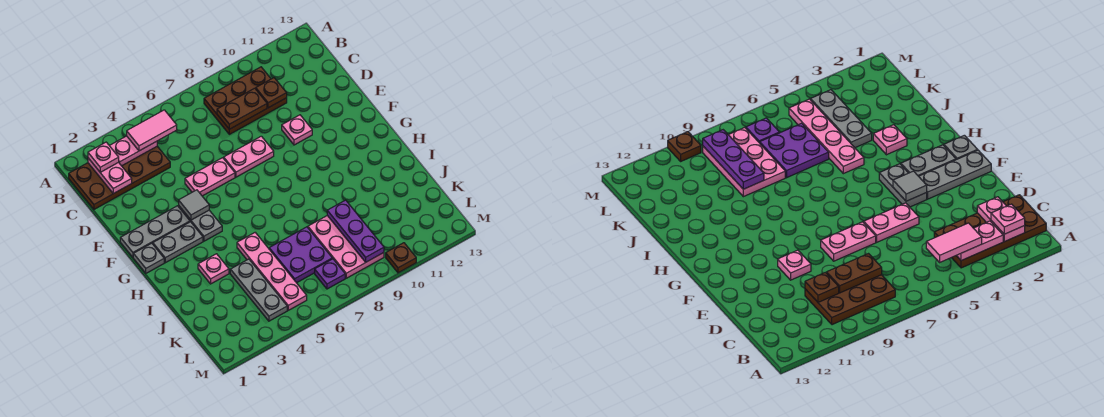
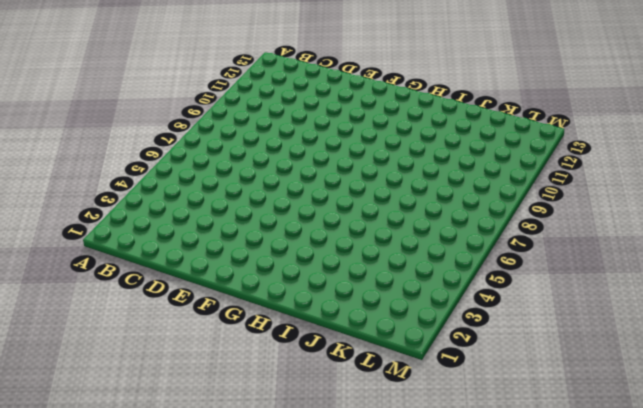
none -> brown 2x4 plate [69,146,170,209]
none -> brown 2x3 plate [204,67,287,134]
none -> pink 1x2 plate [185,158,235,196]

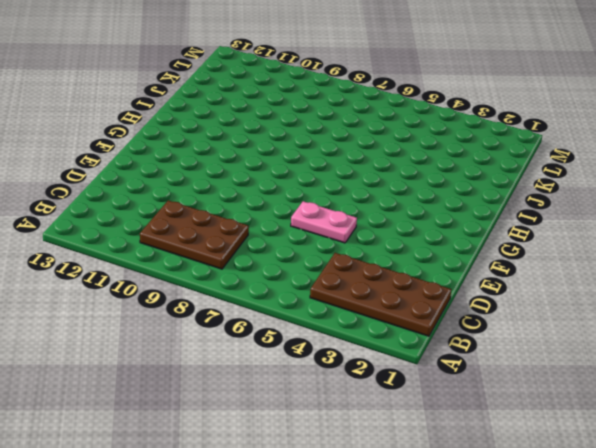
none -> pink 1x2 plate [224,136,274,177]
none -> pink 1x1 plate [282,115,312,145]
none -> grey 1x3 plate [120,206,190,257]

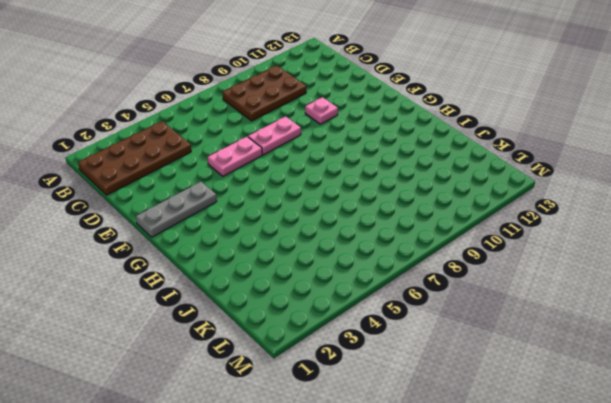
none -> grey 1x2 plate [179,206,222,241]
none -> grey 1x1 plate [133,243,164,273]
none -> grey 1x2 plate [153,222,203,263]

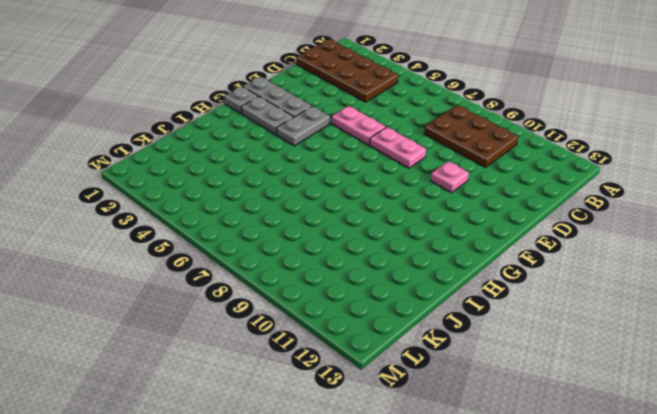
none -> pink 1x1 plate [198,254,229,284]
none -> pink 1x4 plate [237,233,307,310]
none -> grey 1x3 plate [230,259,287,321]

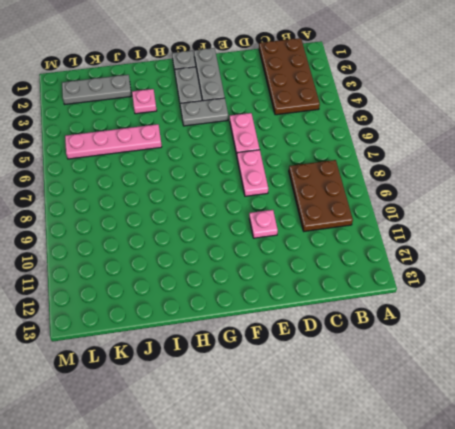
grey 1x3 plate [62,75,131,104] -> grey 1x3 plate moved to [230,259,287,321]
none -> purple 2x2 plate [269,227,332,283]
none -> pink 2x3 plate [308,216,384,278]
none -> purple 1x1 plate [315,259,345,289]

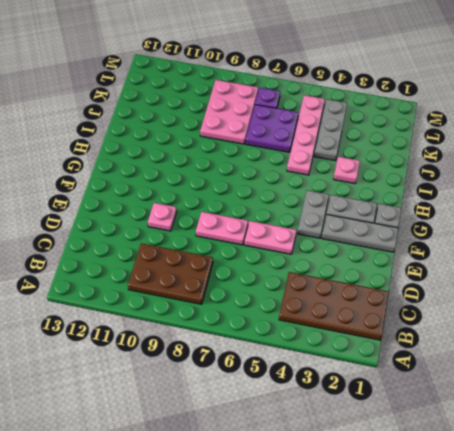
none -> brown 1x1 plate [386,243,416,273]
none -> pink 1x2 plate [88,158,132,194]
none -> pink 1x2 plate [109,136,157,166]

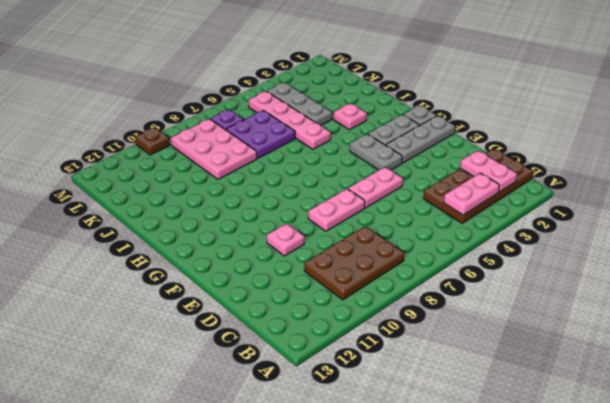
none -> brown 1x2 plate [217,88,267,129]
none -> brown 1x1 plate [256,78,287,108]
none -> grey 1x1 tile [179,190,209,220]

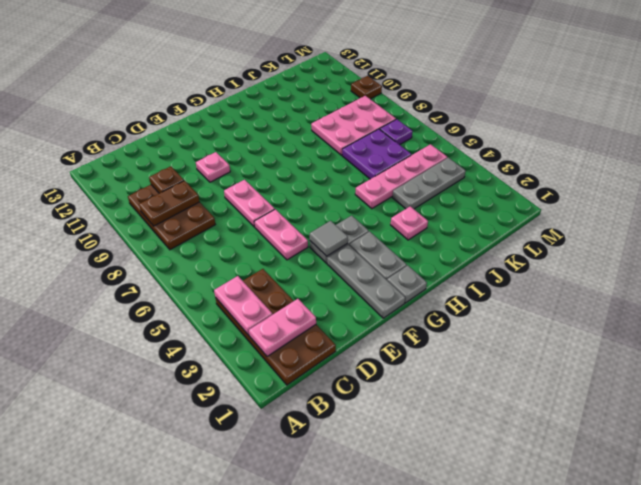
brown 1x2 plate [139,181,200,226] -> brown 1x2 plate turned to [217,88,267,129]
none -> purple 1x3 plate [327,200,384,262]
none -> pink 1x1 plate [88,142,119,172]
none -> pink 1x2 tile [127,110,177,151]

